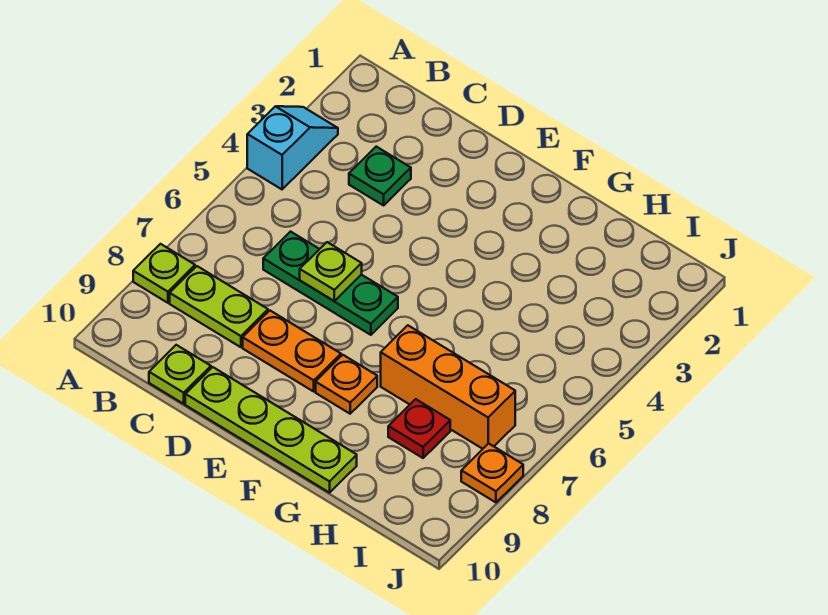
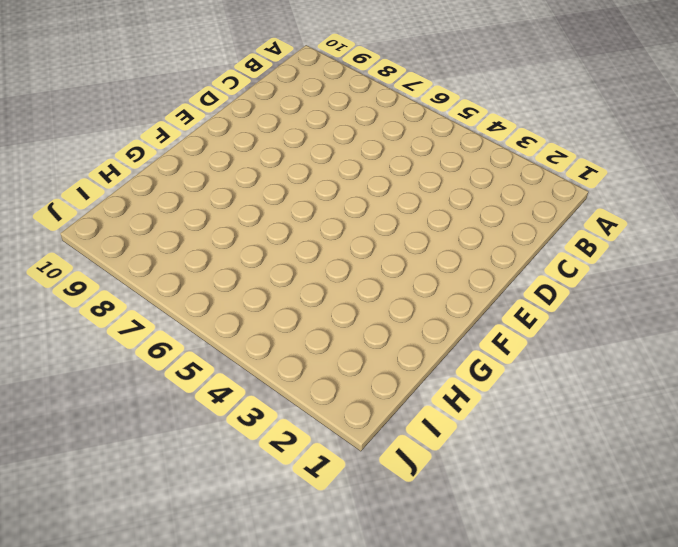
none -> cyan 1x2 slope [247,106,338,189]
none -> lime 1x1 plate [133,244,195,303]
none -> lime 1x2 plate [170,266,268,347]

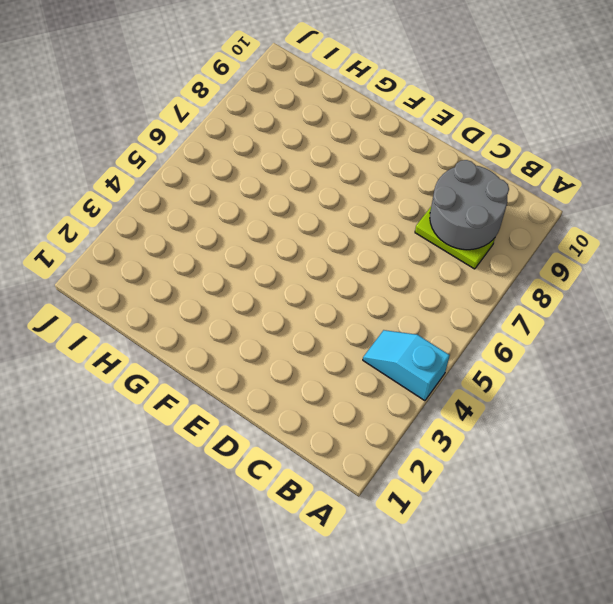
cyan 1x2 slope [363,330,450,401] -> cyan 1x2 slope turned to [247,106,338,189]
grey 2x2 round brick [430,160,509,250] -> none
none -> lime 1x1 plate [133,244,195,303]
none -> green 1x1 plate [349,147,411,205]
none -> green 1x3 plate [263,232,398,335]

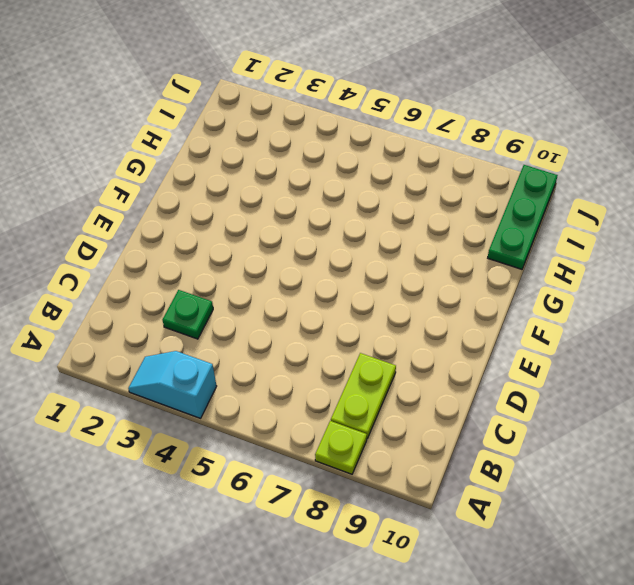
green 1x3 plate [488,165,558,269] -> green 1x3 plate moved to [263,232,398,335]
none -> lime 1x1 plate [149,345,211,404]
none -> orange 1x2 plate [243,311,341,391]
none -> lime 1x4 plate [185,367,357,493]

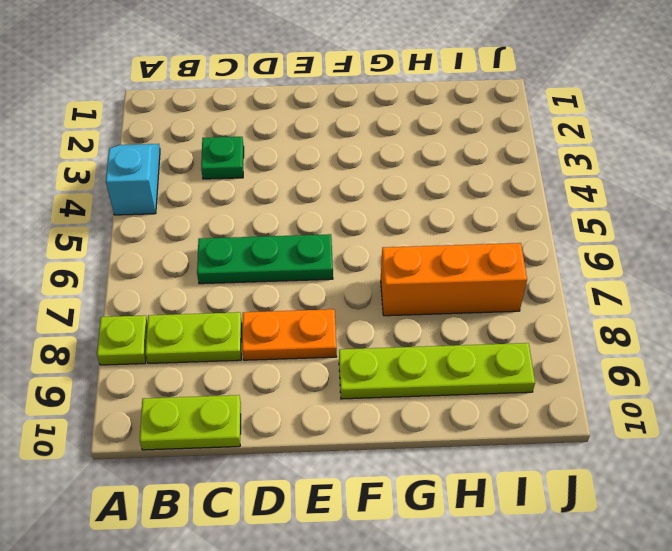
lime 1x2 plate [140,395,241,450] -> lime 1x1 plate [149,345,211,404]
lime 1x4 plate [339,343,535,399] -> lime 1x4 plate moved to [185,367,357,493]
none -> orange 1x1 plate [316,355,377,414]
none -> red 1x1 plate [388,399,450,458]
none -> orange 1x1 plate [461,443,523,502]

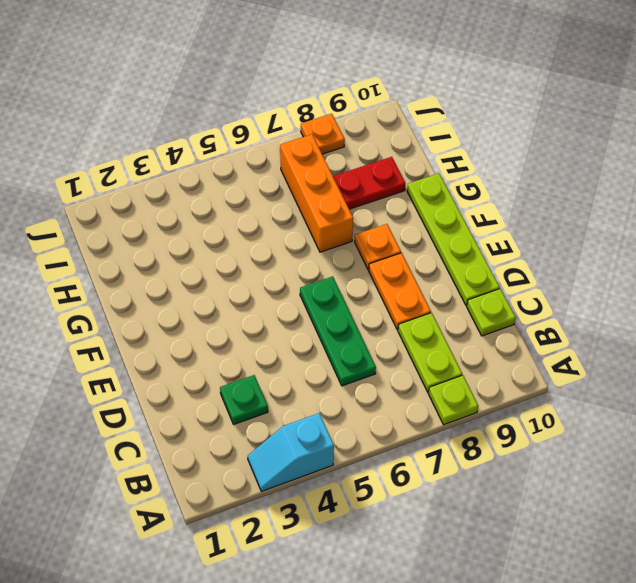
red 1x2 plate [333,157,405,209] -> red 1x1 plate [388,399,450,458]
none -> lime 1x1 plate [300,242,362,301]

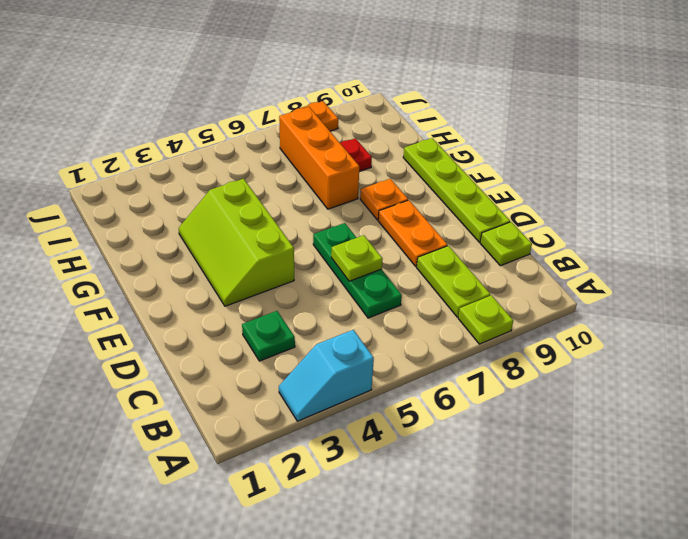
lime 2x3 slope [179,179,294,306] -> none

